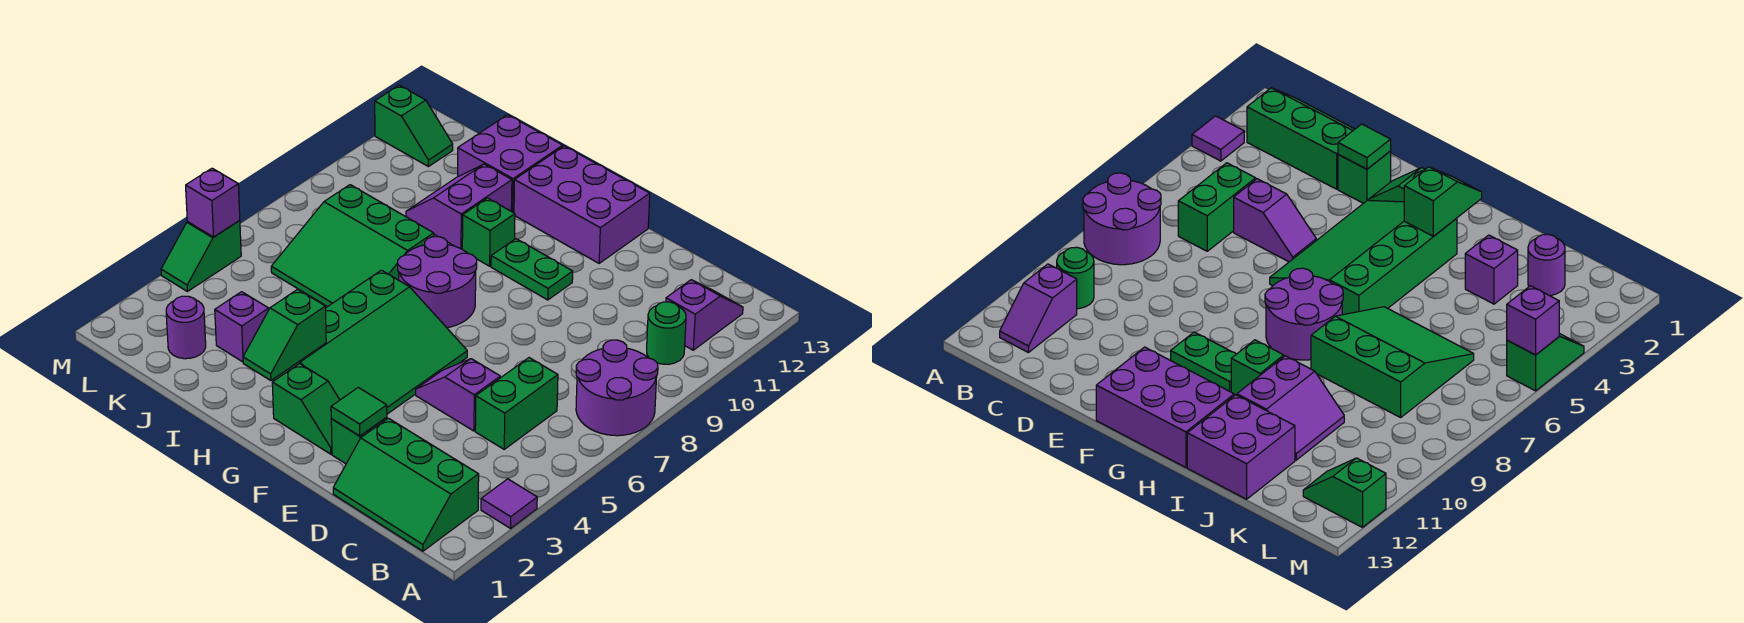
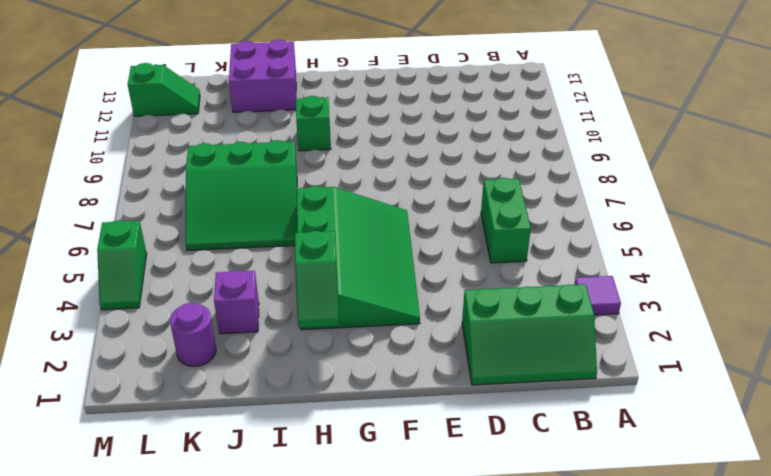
none -> purple 2x2 round brick [576,340,658,436]
none -> green 1x1 round brick [647,302,686,364]
none -> purple 1x2 slope [666,280,743,350]

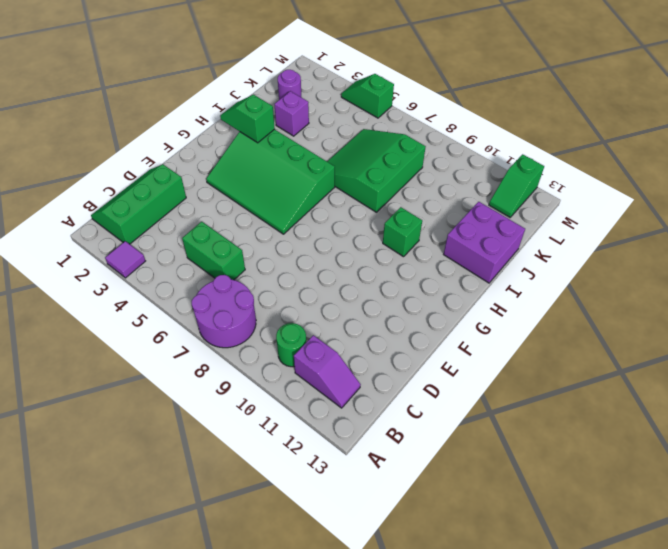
none -> purple 1x2 slope [416,359,500,431]
none -> green 1x1 brick [331,417,387,464]
none -> green 1x2 slope [272,364,340,454]

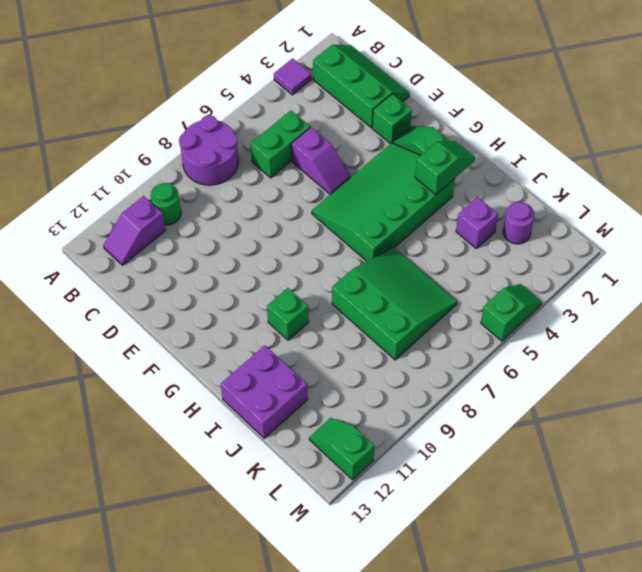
none -> green 1x2 plate [491,239,573,300]
none -> purple 2x3 brick [514,146,650,263]
none -> purple 2x2 round brick [398,237,477,328]

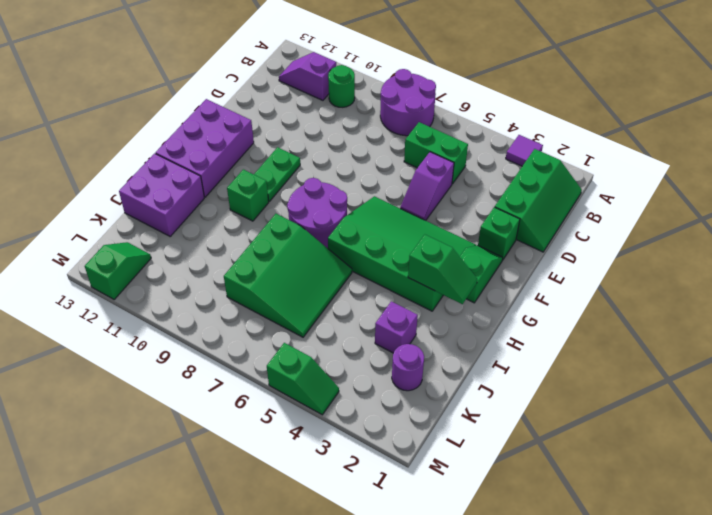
none -> purple 2x2 slope [406,164,512,249]
none -> green 1x1 tile [331,388,387,436]
none -> purple 1x1 brick [186,168,240,237]

